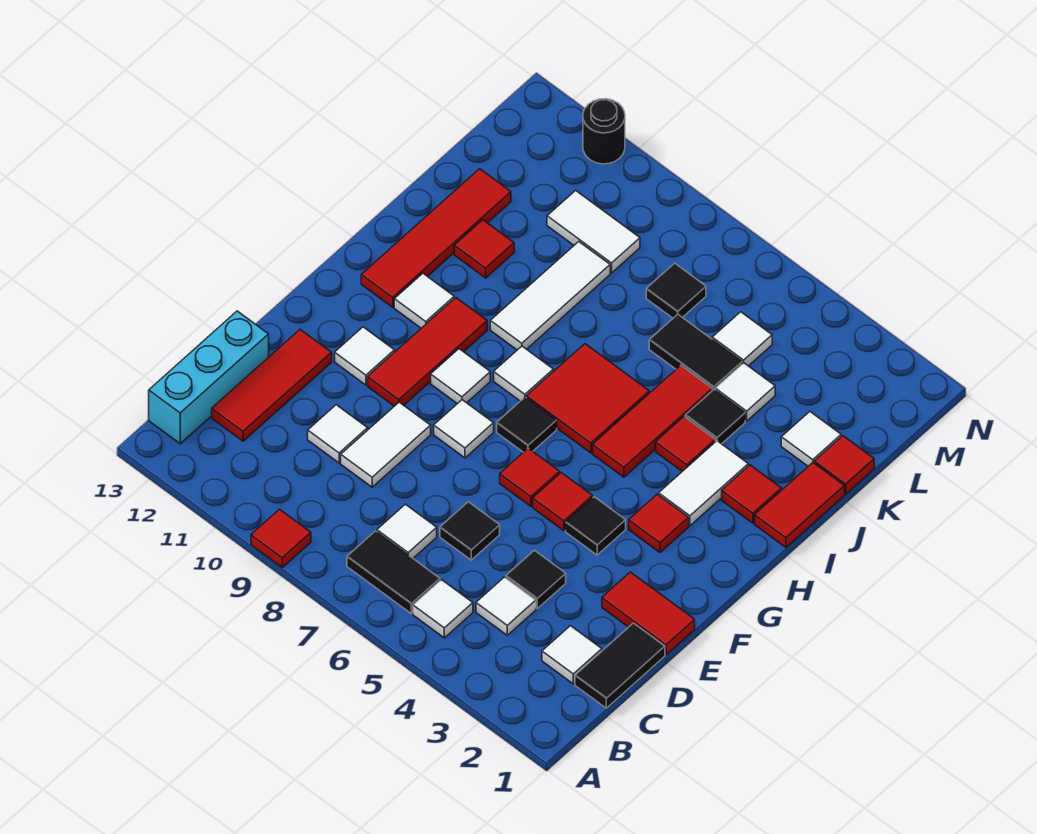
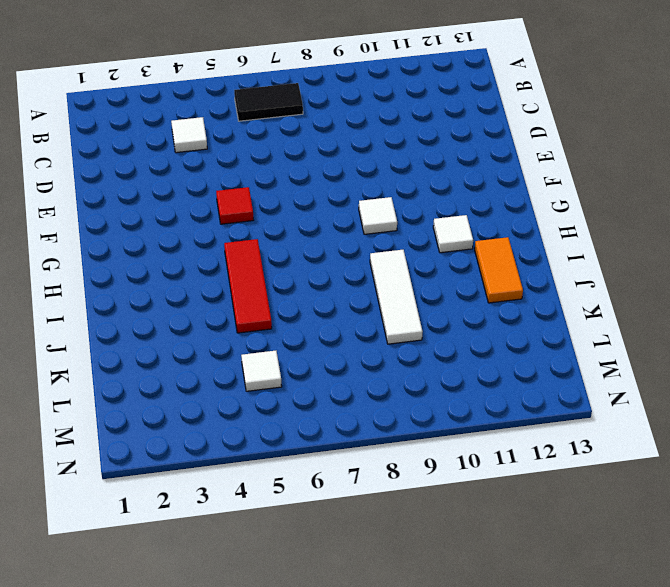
orange 1x2 tile [475,237,523,303] -> red 1x4 tile [361,169,511,307]
none -> red 1x1 tile [251,509,311,568]
none -> white 1x1 tile [413,580,473,638]
none -> cyan 1x3 brick [149,311,269,444]
none -> black 1x2 tile [575,623,665,708]

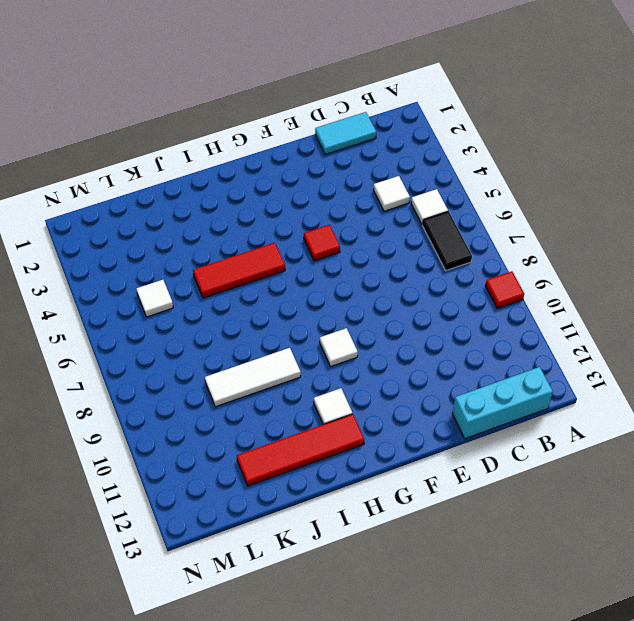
cyan 1x2 tile [315,112,376,155] -> black 1x2 tile [575,623,665,708]
none -> white 1x1 tile [542,626,602,684]
none -> white 1x1 tile [377,504,437,558]
none -> red 1x3 tile [212,329,332,441]
none -> black 1x1 tile [506,550,566,608]

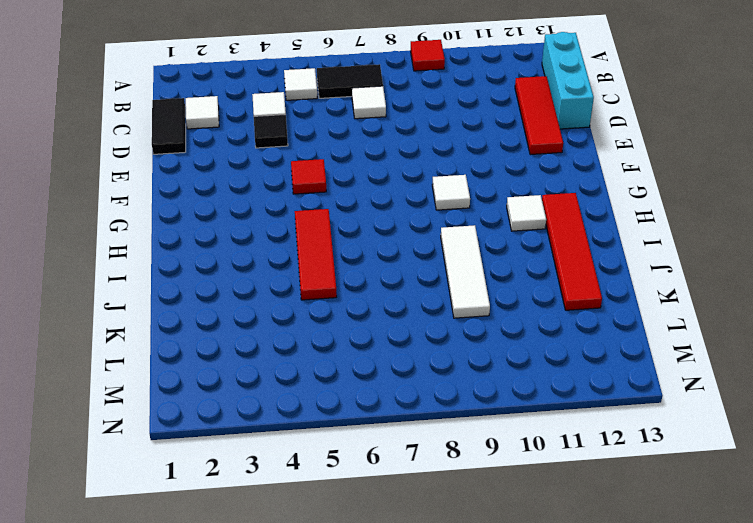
none -> black 1x1 tile [440,502,500,560]
none -> white 1x2 tile [341,402,431,487]
none -> white 1x1 tile [308,405,368,463]
none -> red 1x2 tile [602,572,695,654]

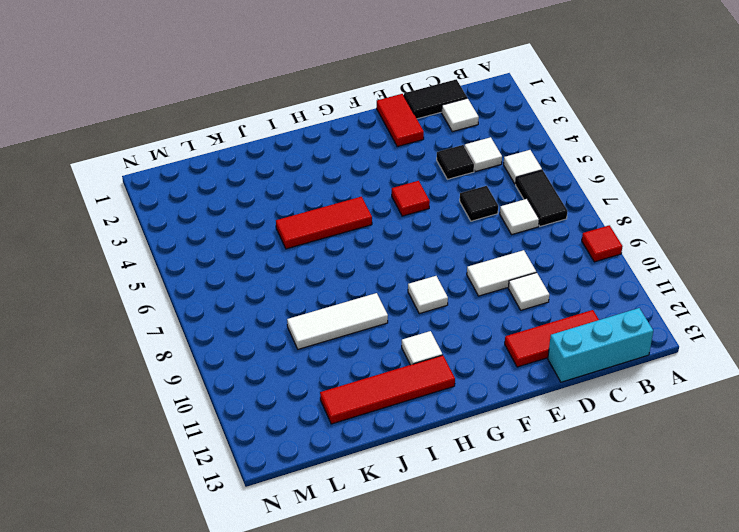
none -> black 1x1 tile [566,497,626,555]
none -> red 1x1 tile [500,448,560,506]
none -> white 1x1 tile [434,400,494,458]
none -> red 1x3 tile [368,298,487,406]

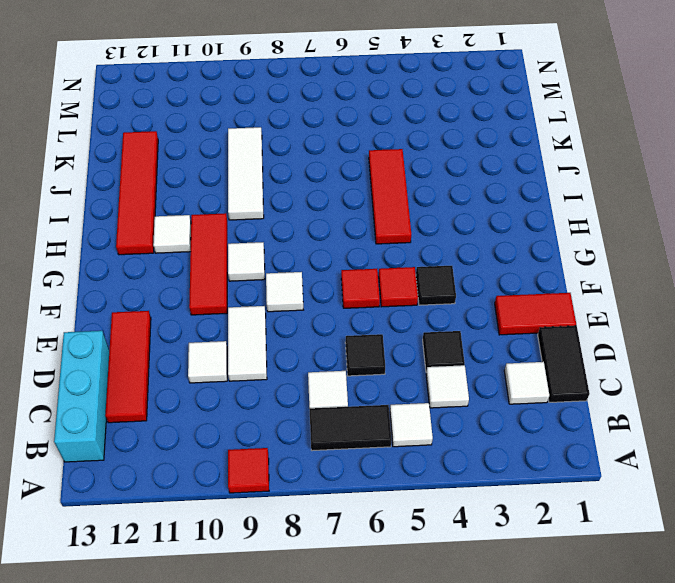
none -> white 1x1 tile [335,327,395,385]
none -> red 1x1 tile [629,494,689,552]
none -> black 1x1 tile [497,397,557,452]
none -> white 1x2 tile [659,441,748,526]

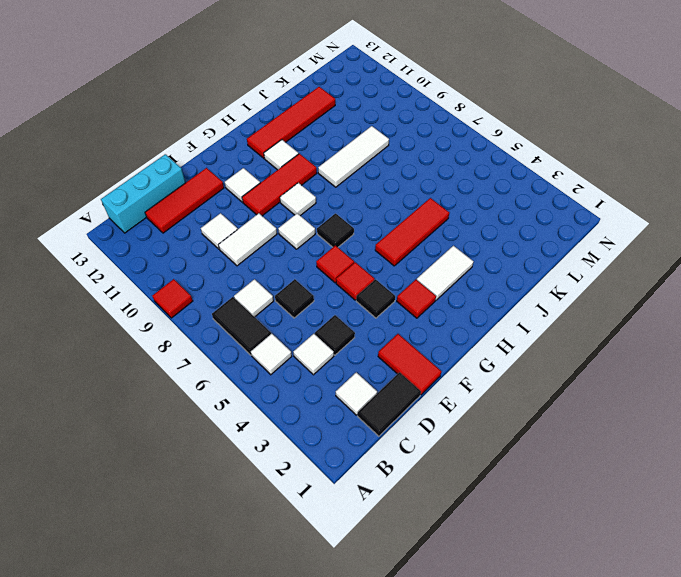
none -> red 2x2 tile [527,344,649,453]
none -> white 1x1 tile [494,346,553,401]
none -> red 1x2 tile [755,463,844,547]
none -> red 1x1 tile [722,465,781,523]

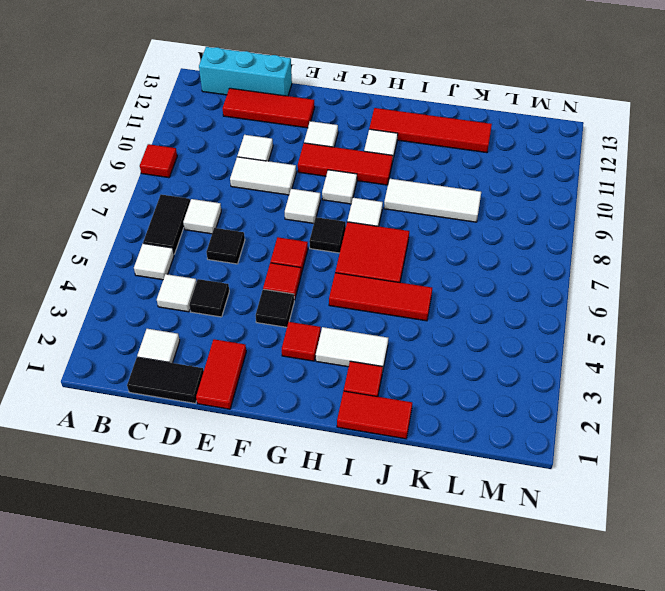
none -> red 1x1 tile [656,417,715,471]
none -> black 1x1 tile [685,390,745,444]
none -> red 1x1 tile [454,220,514,278]
none -> red 1x1 tile [814,436,874,494]

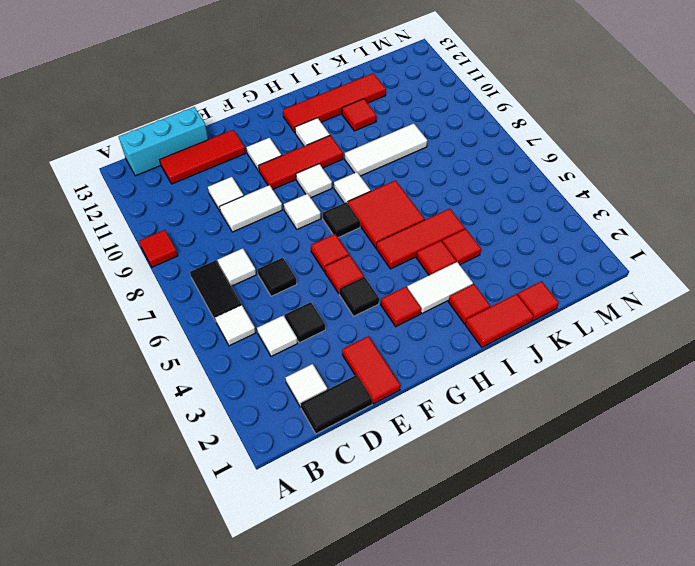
red 1x1 tile [442,229,481,265] -> black 1x1 tile [685,390,745,444]
none -> white 1x1 tile [781,412,841,466]
none -> white 1x1 tile [715,363,775,421]
none -> black 1x2 tile [649,314,742,391]
none -> white 1x1 tile [712,312,772,366]

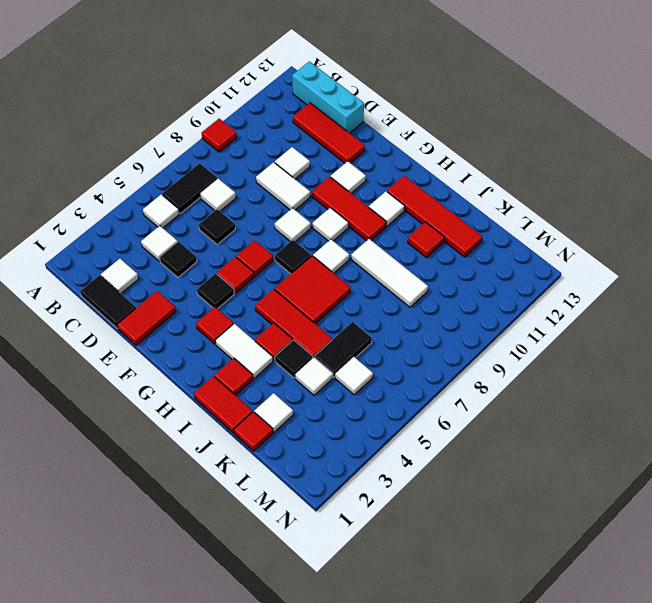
none -> black 1x1 tile [646,263,706,318]
none -> white 1x2 tile [547,190,640,273]
none -> black 1x1 round brick [583,99,625,164]

